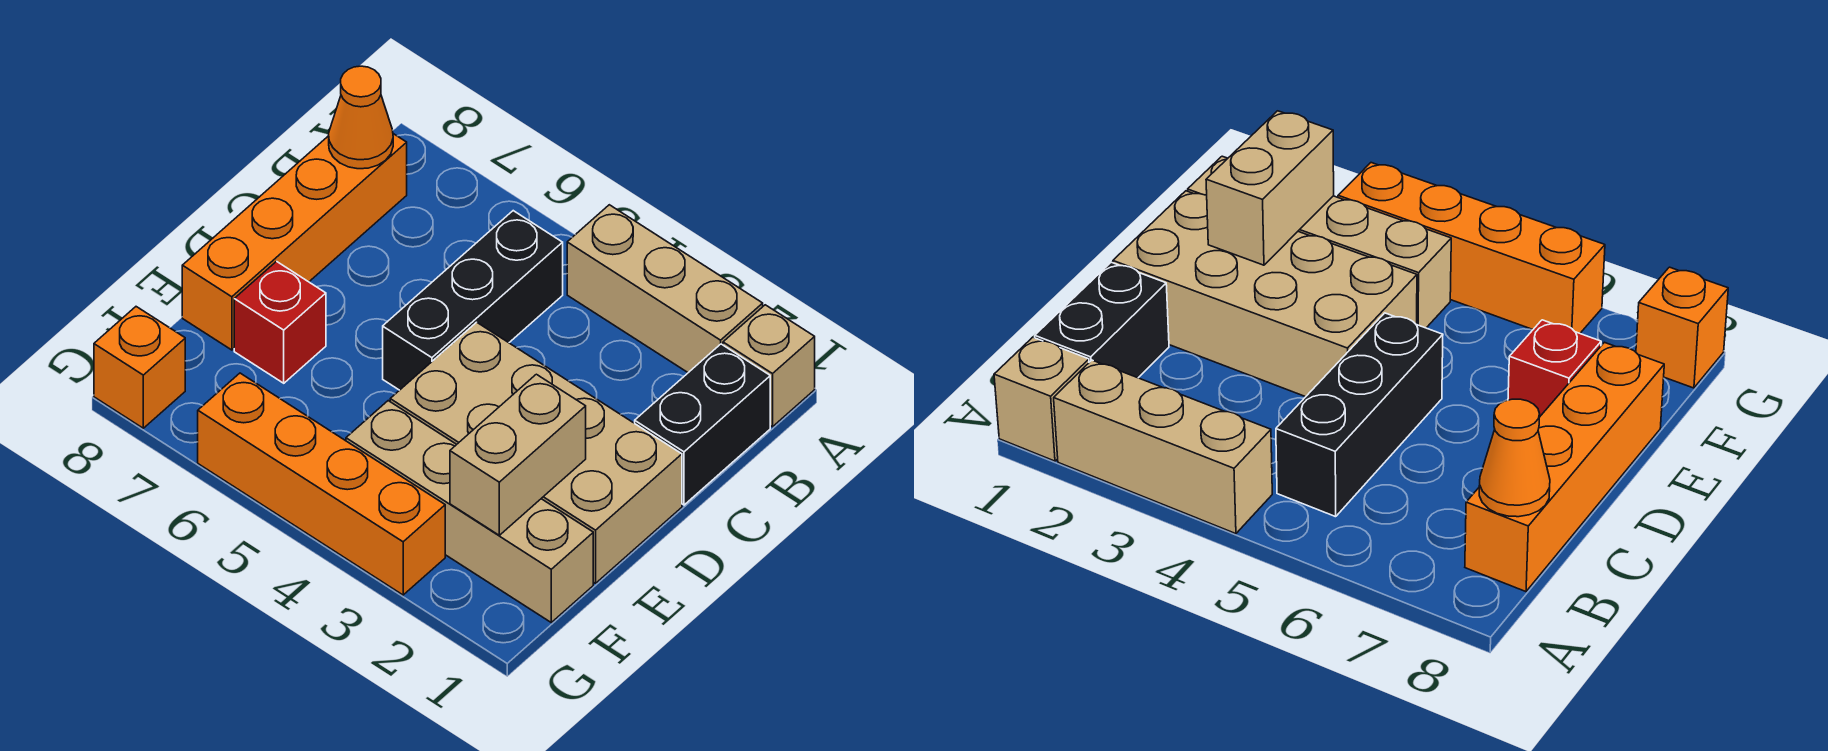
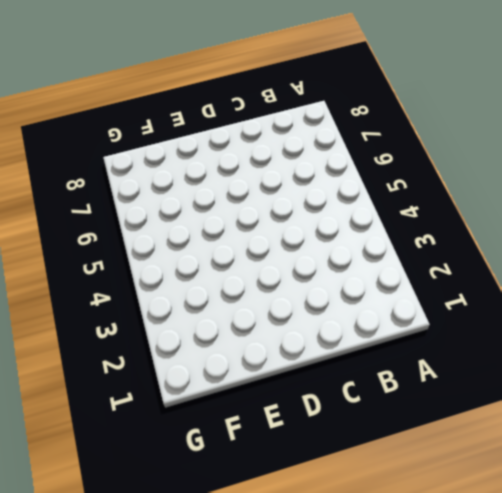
none -> tan 1x1 brick [723,305,815,427]
none -> tan 1x3 brick [567,205,763,373]
none -> black 1x2 brick [635,344,770,505]

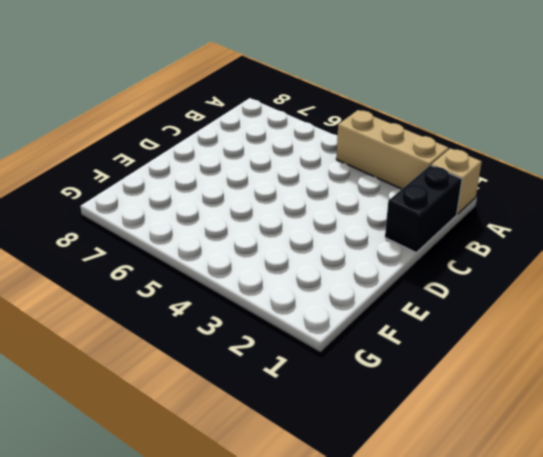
none -> black 1x3 brick [383,211,563,390]
none -> orange 1x4 brick [182,134,407,350]
none -> tan 2x4 brick [390,322,682,583]

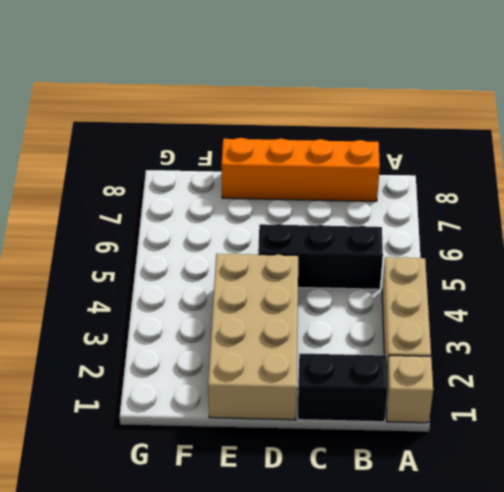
none -> red 1x1 brick [234,261,326,383]
none -> tan 1x4 brick [346,401,593,622]
none -> orange 1x4 brick [198,373,445,595]

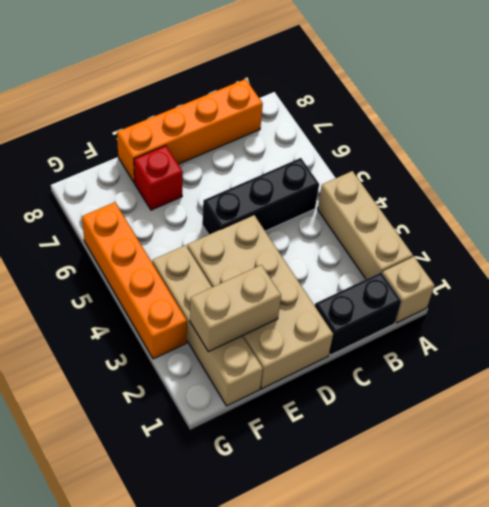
none -> orange 1x1 brick [94,307,185,428]
none -> orange 1x1 cone [329,66,393,169]

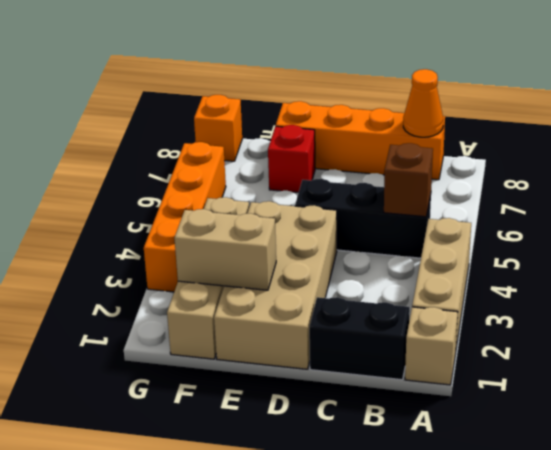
brown 1x1 brick [384,143,433,217] -> none

